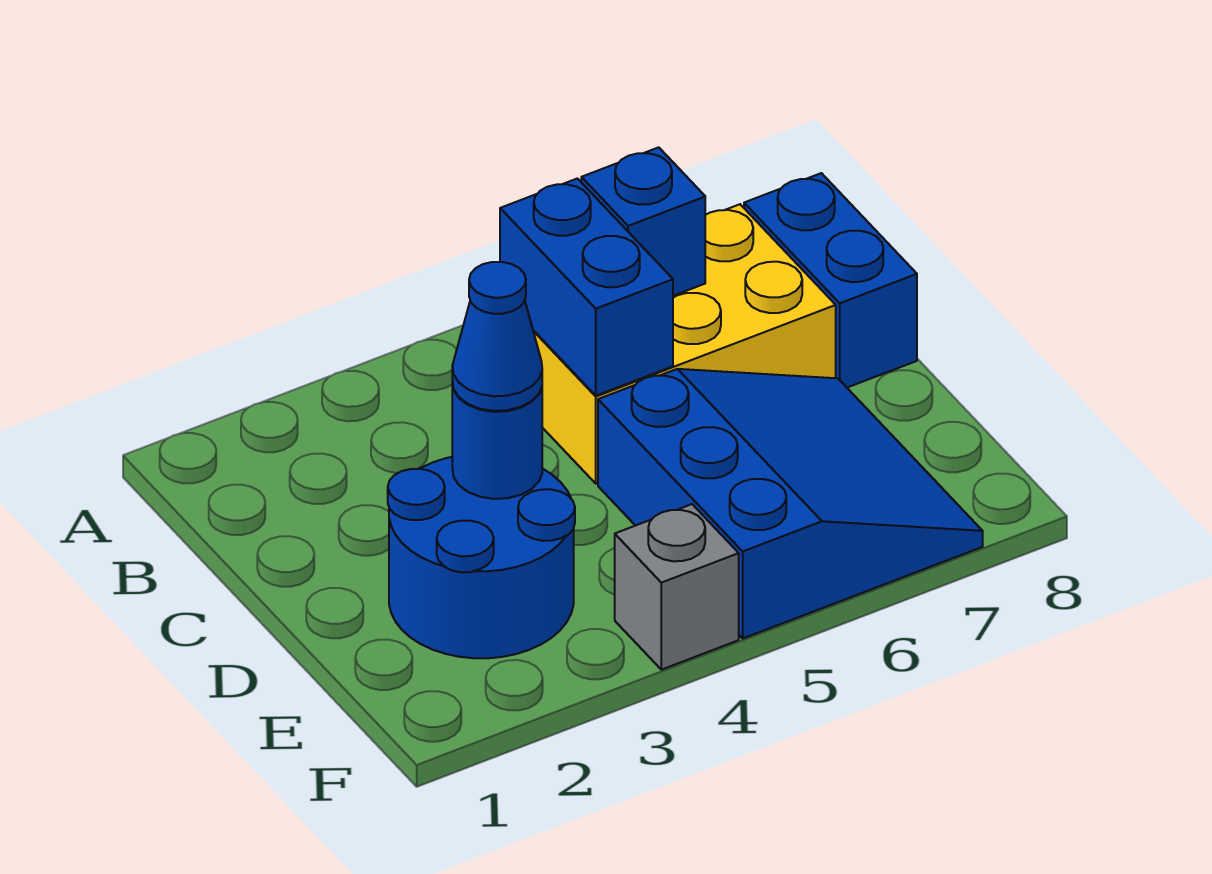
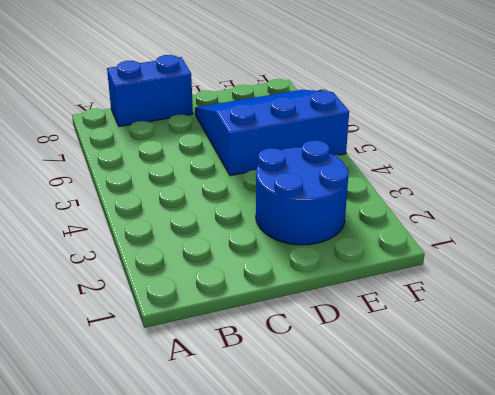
none -> yellow 2x3 brick [533,204,836,484]
none -> grey 1x1 brick [615,504,739,670]

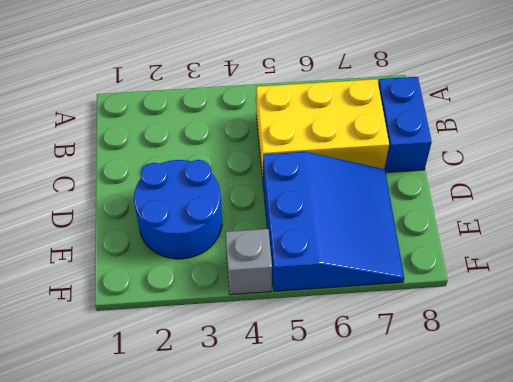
none -> blue 1x2 brick [500,179,673,396]
none -> blue 1x1 brick [581,147,705,296]

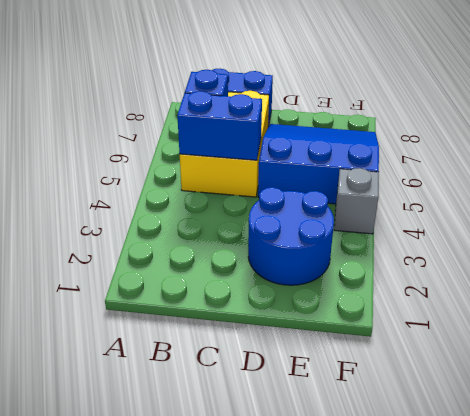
none -> blue 1x1 round brick [452,381,542,499]
none -> blue 1x1 cone [452,262,542,411]

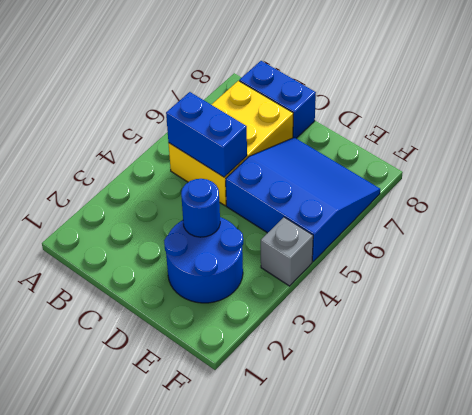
none -> blue 1x1 brick [581,147,705,296]
none -> blue 1x1 cone [452,262,542,411]

